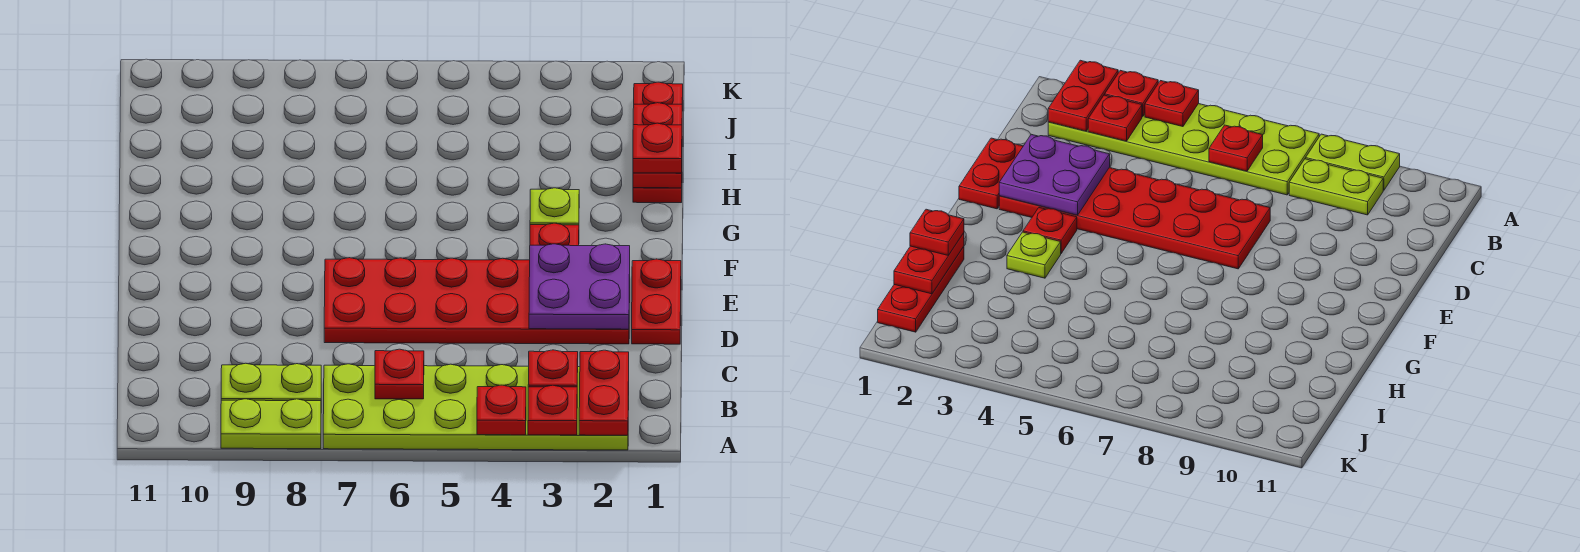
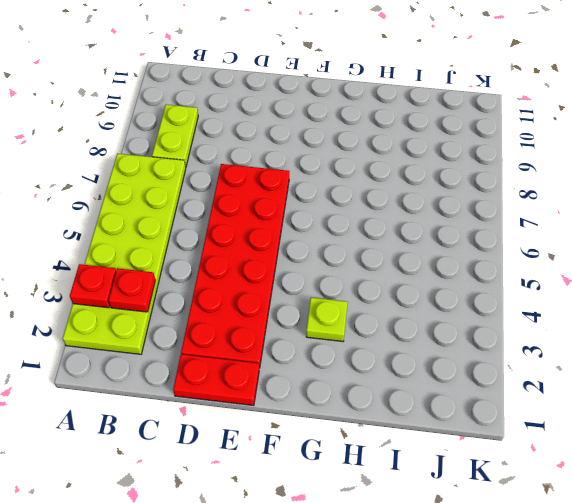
none -> lime 1x2 plate [221,399,321,449]
none -> red 1x1 plate [530,223,579,246]
none -> red 1x3 plate [633,82,683,203]

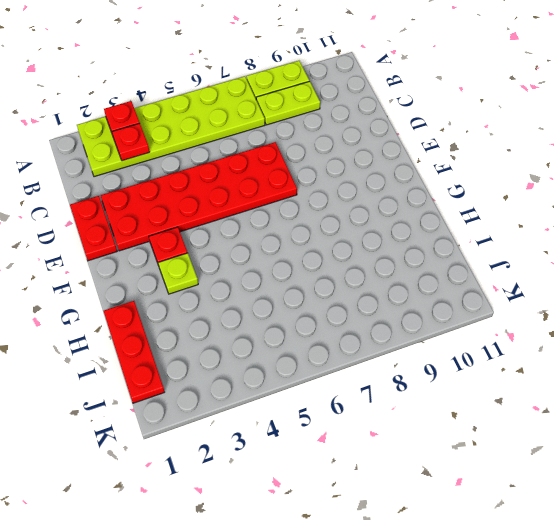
none -> red 1x2 plate [579,350,629,435]
none -> red 1x1 plate [477,385,526,435]
none -> red 1x1 plate [375,349,424,399]

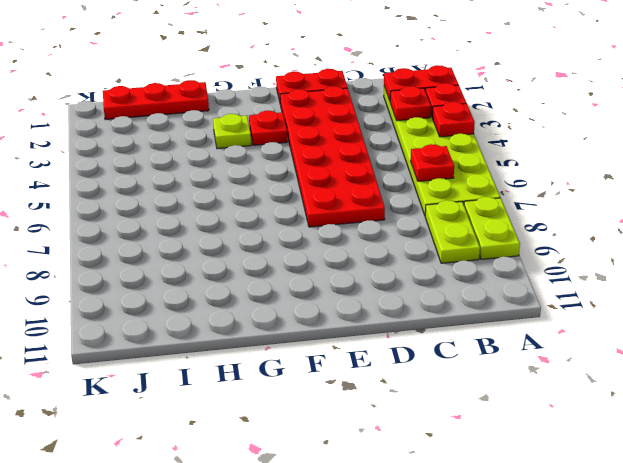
none -> purple 2x2 plate [529,244,630,329]
none -> red 1x2 plate [633,103,682,188]
none -> red 1x1 plate [633,123,682,173]

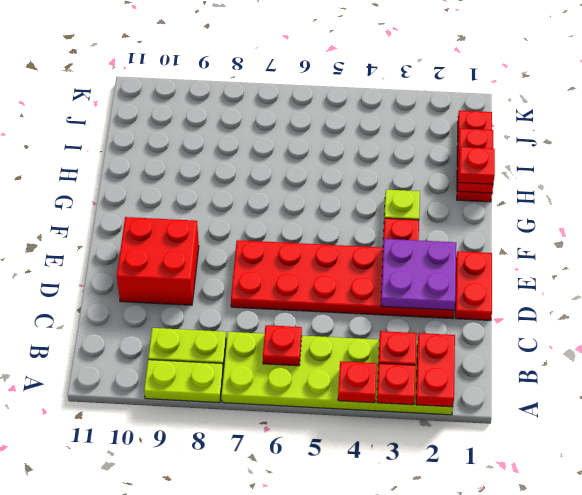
red 2x2 brick [117,217,199,305] -> none

